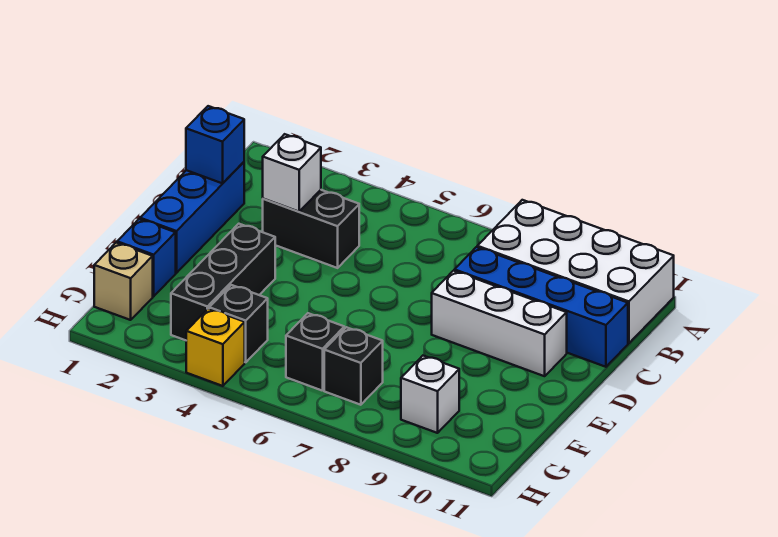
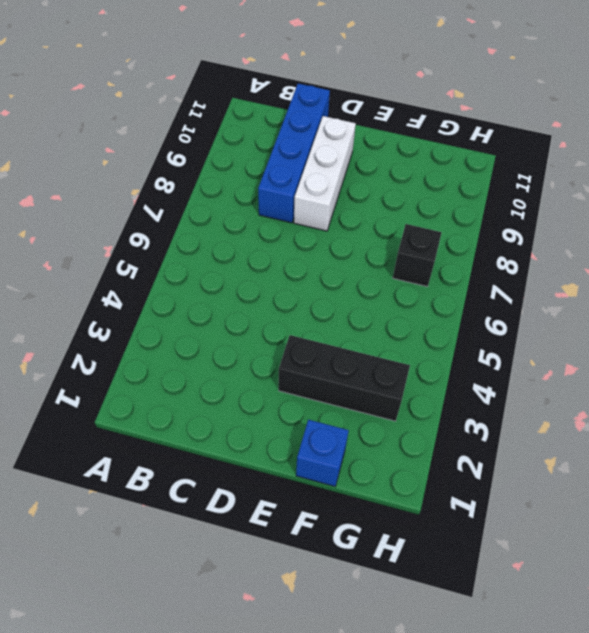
none -> white 2x4 brick [477,200,674,343]
none -> blue 1x3 brick [140,162,244,273]
none -> black 1x2 brick [263,190,359,268]

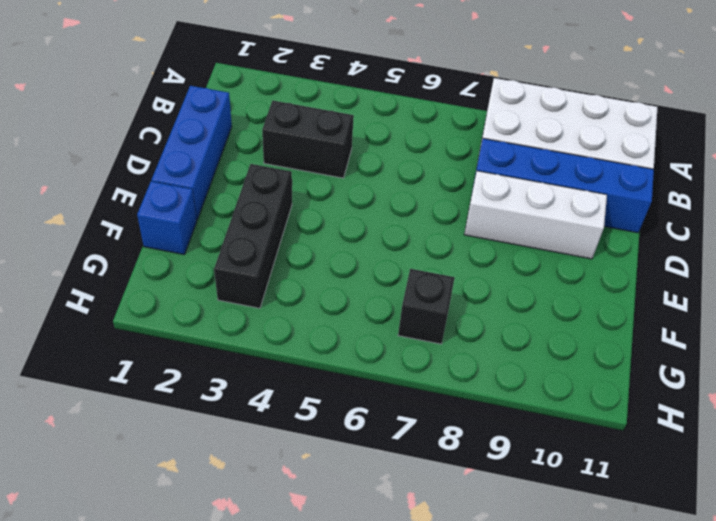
none -> tan 1x1 brick [94,243,153,320]
none -> black 1x1 brick [209,285,268,362]
none -> black 1x1 brick [286,313,344,391]

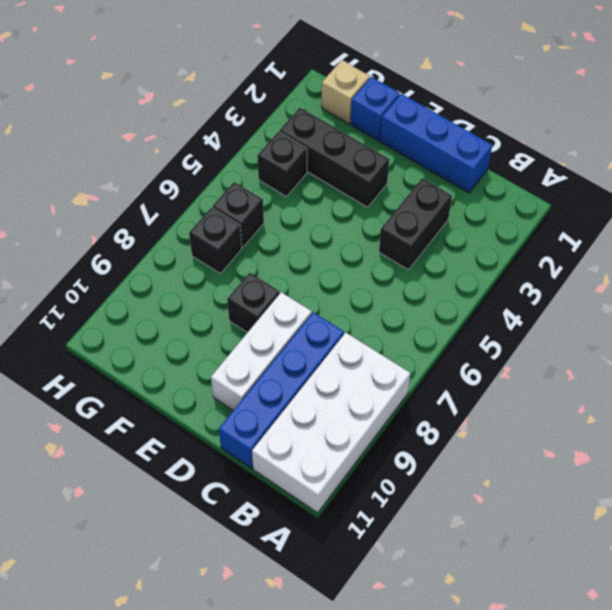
black 1x1 brick [227,273,280,333] -> none
none -> white 1x1 brick [401,356,459,433]
none -> yellow 1x1 brick [186,309,245,386]
none -> blue 1x1 brick [186,106,244,183]

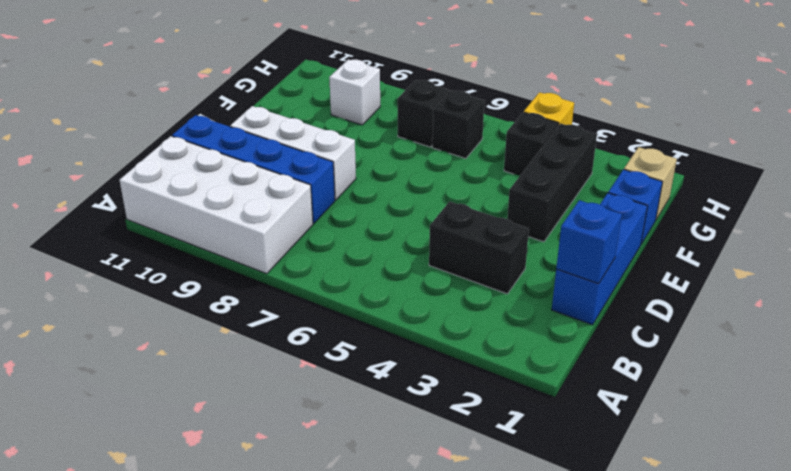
none -> white 1x1 brick [263,134,321,212]

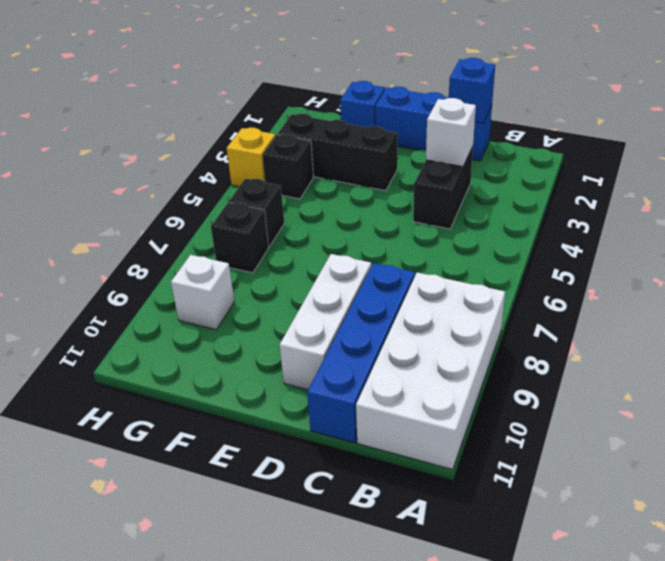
none -> tan 1x1 brick [94,243,153,320]

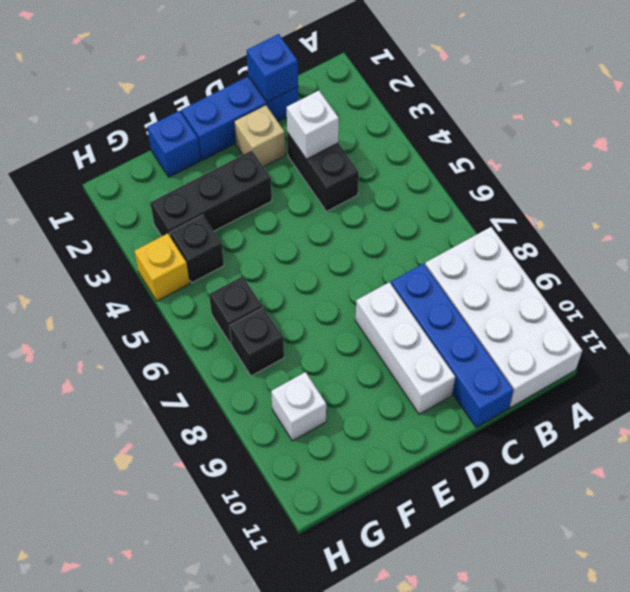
tan 1x1 brick [234,105,285,167] -> tan 1x1 brick moved to [94,243,153,320]

